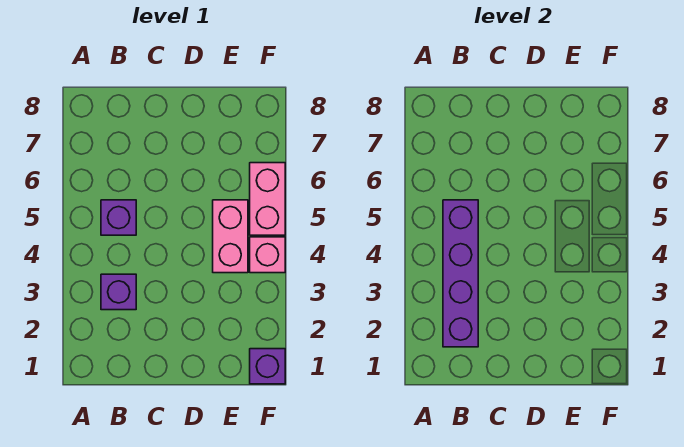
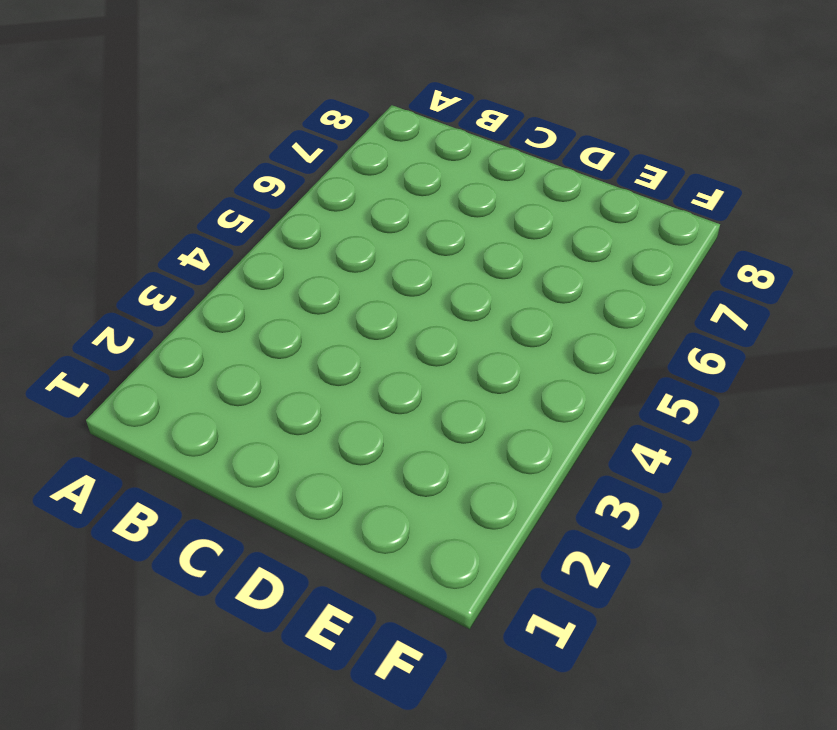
none -> purple 1x1 brick [101,274,136,310]
none -> purple 1x1 brick [101,200,136,235]

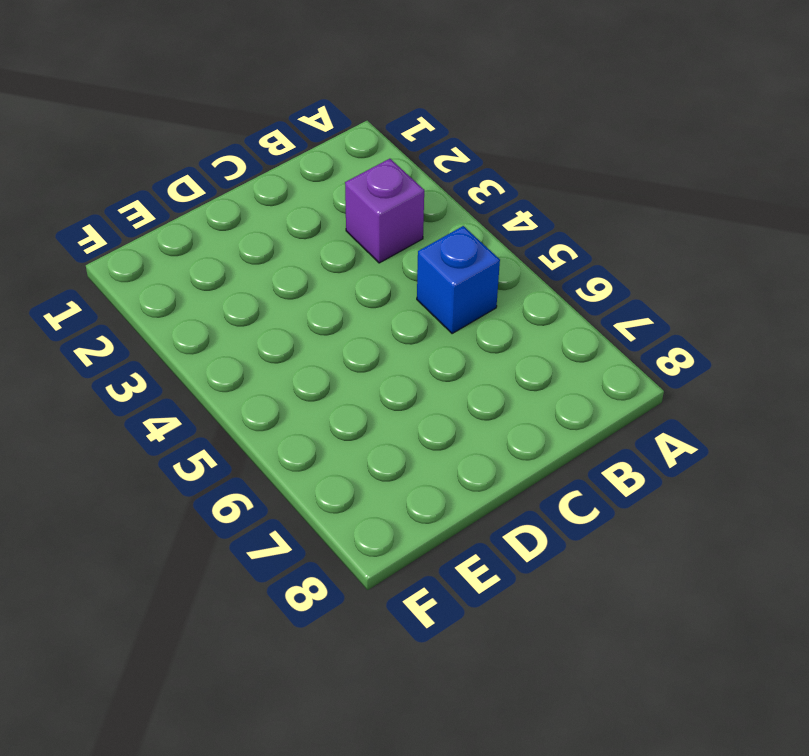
blue 1x1 brick [417,226,500,334] -> purple 1x1 brick [101,200,136,235]
none -> pink 1x2 brick [213,200,248,273]
none -> purple 1x1 brick [250,349,285,384]

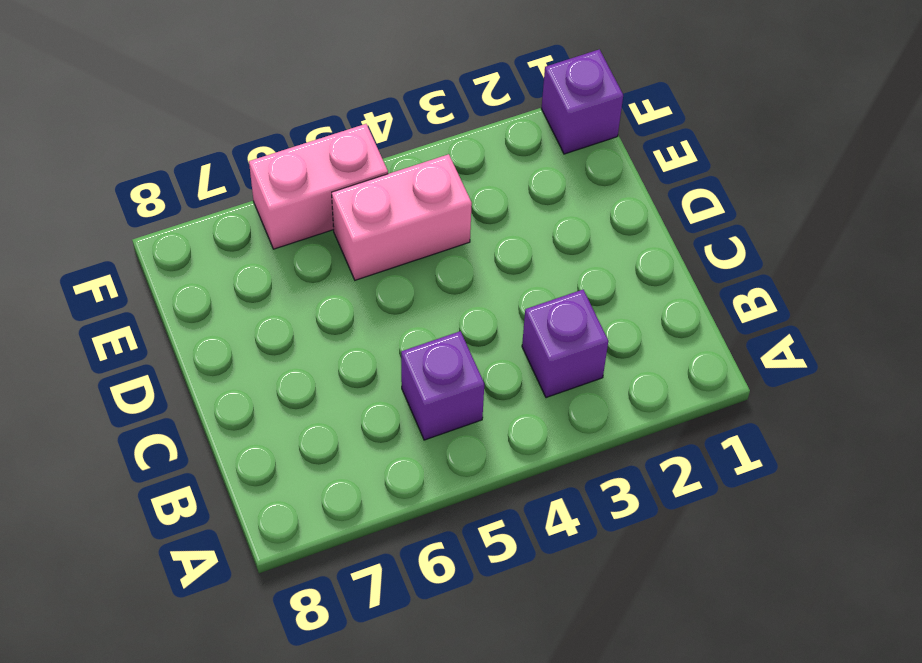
none -> pink 1x1 brick [250,237,285,273]
none -> purple 1x4 brick [443,200,478,347]

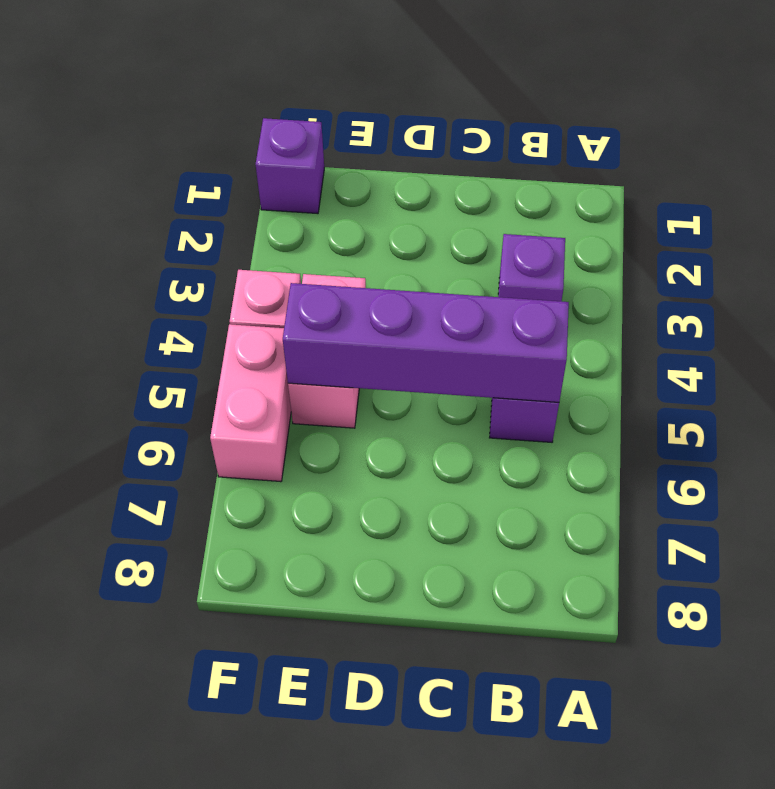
purple 1x4 brick [283,283,569,402] -> purple 1x4 brick turned to [443,200,478,347]

